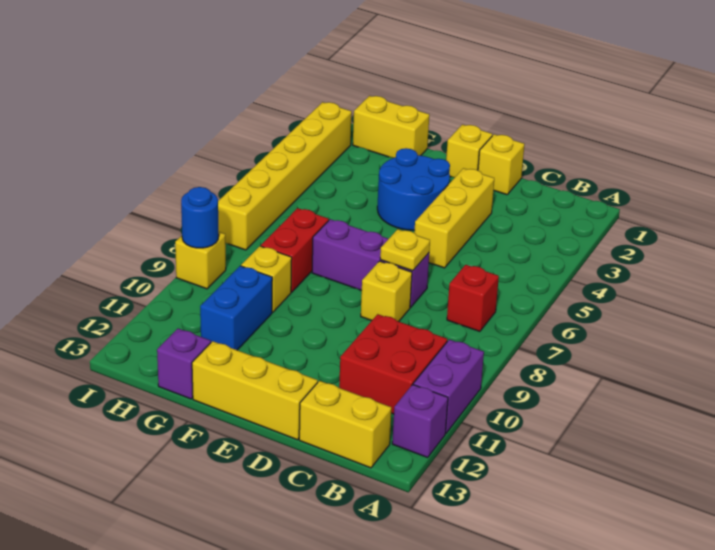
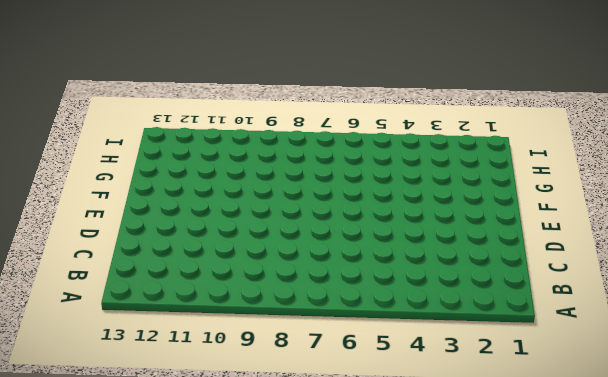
none -> purple 1x2 brick [413,339,484,433]
none -> purple 1x1 brick [392,384,448,457]
none -> red 1x1 brick [447,265,499,332]

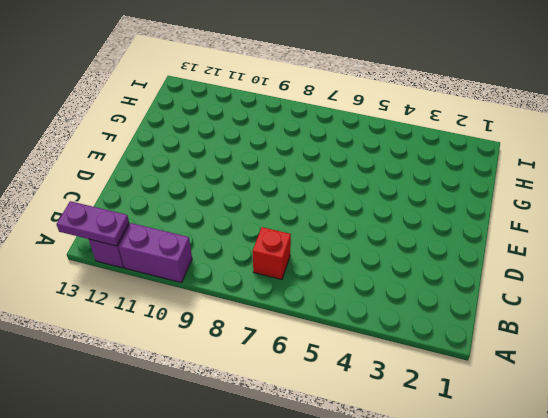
purple 1x2 plate [57,201,129,246] -> none
none -> red 2x2 brick [339,314,447,414]
none -> yellow 1x2 brick [299,381,392,468]
none -> yellow 1x1 brick [478,134,525,195]

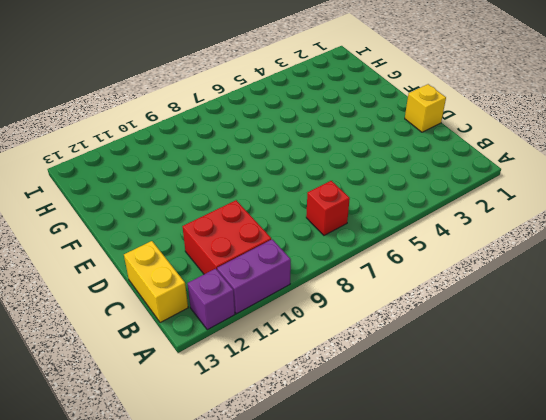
none -> yellow 1x3 brick [414,168,494,268]
none -> purple 1x3 brick [312,219,429,307]
none -> yellow 1x1 brick [361,261,412,321]

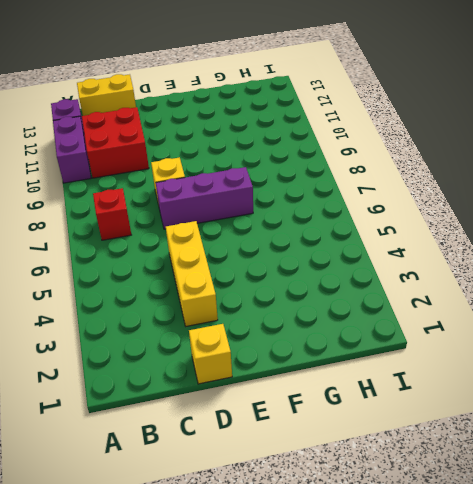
none -> yellow 1x3 brick [192,341,318,440]
none -> yellow 1x1 brick [446,125,492,177]
none -> blue 2x2 round brick [377,148,450,230]

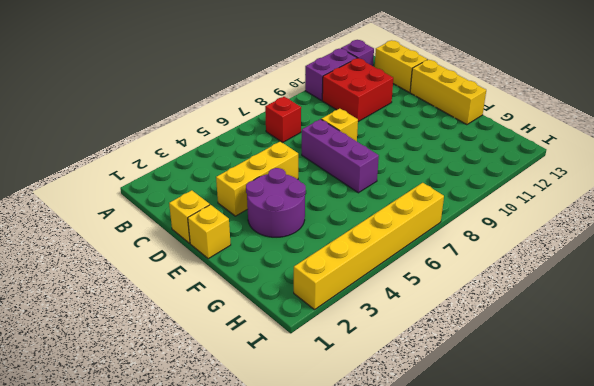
purple 2x2 round brick [246,168,306,237] -> blue 2x2 round brick [377,148,450,230]
none -> yellow 1x2 brick [353,96,429,158]
none -> red 1x2 brick [261,208,329,292]
none -> yellow 1x1 brick [241,246,292,312]

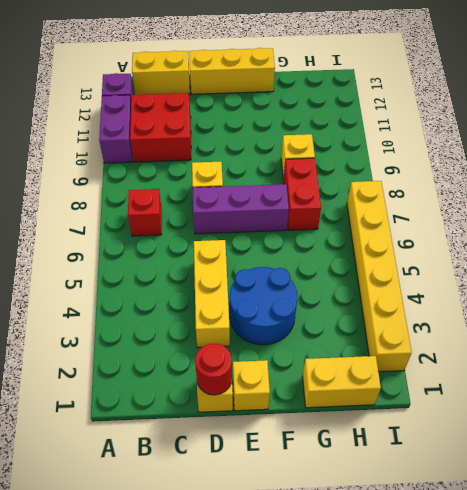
red 1x1 round brick [195,343,232,395] -> none
none -> blue 1x2 brick [200,266,272,350]
none -> purple 1x1 brick [157,329,211,399]
none -> yellow 1x1 brick [175,232,226,289]

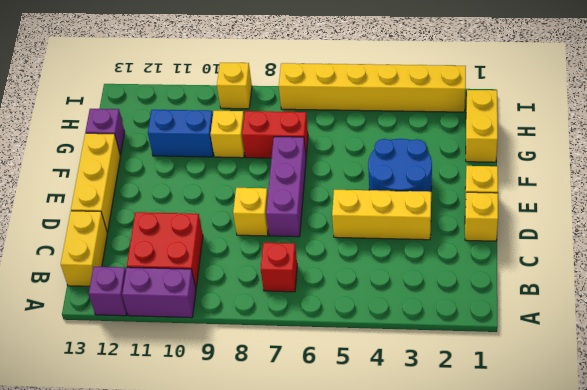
none -> yellow 1x1 plate [380,229,430,271]
none -> blue 1x1 round brick [181,187,219,248]

